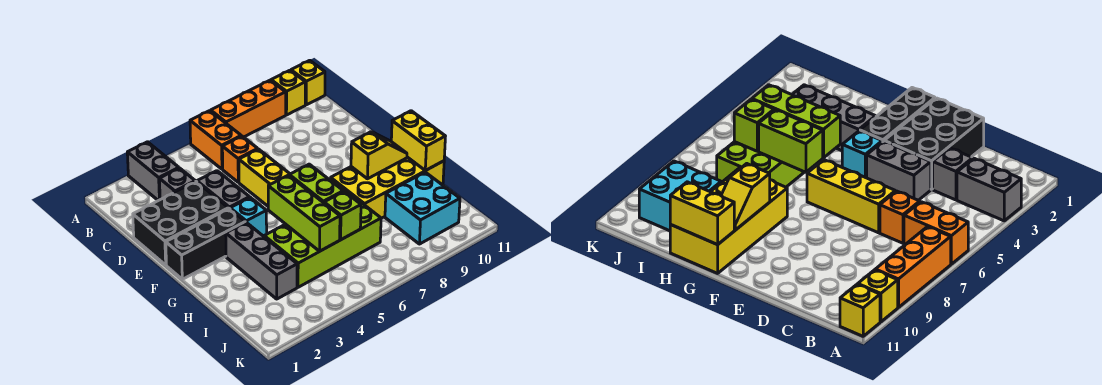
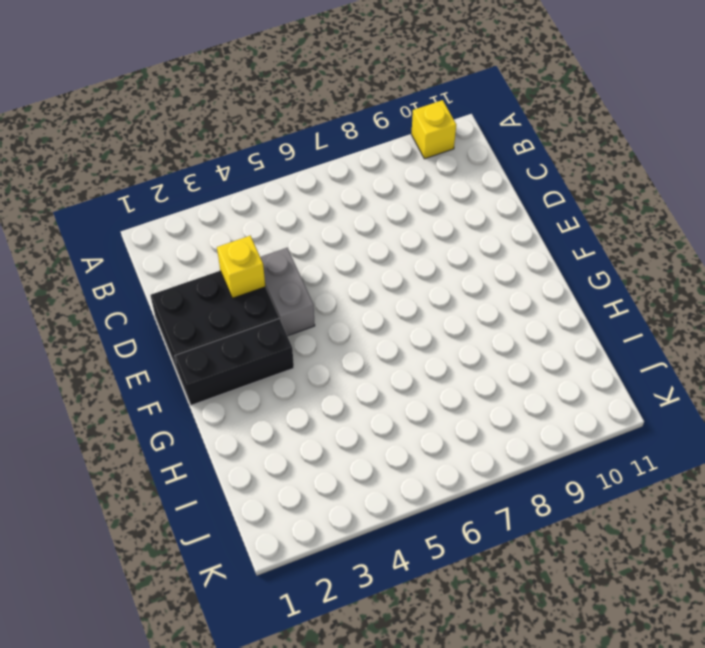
yellow 1x1 brick [217,236,265,298] -> yellow 1x1 brick moved to [291,60,325,105]
none -> grey 1x2 brick [127,142,179,201]
none -> orange 1x2 brick [190,111,241,169]
none -> orange 1x3 brick [211,80,286,137]

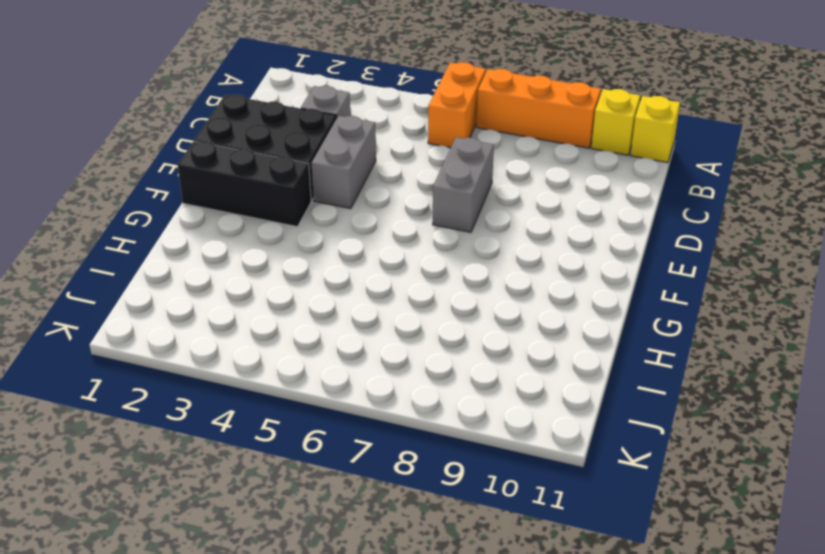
grey 1x2 brick [433,137,494,232] -> grey 1x2 brick moved to [127,142,179,201]
none -> orange 1x1 brick [222,136,258,182]
none -> yellow 1x3 brick [239,149,290,206]
none -> cyan 1x1 brick [230,197,267,236]

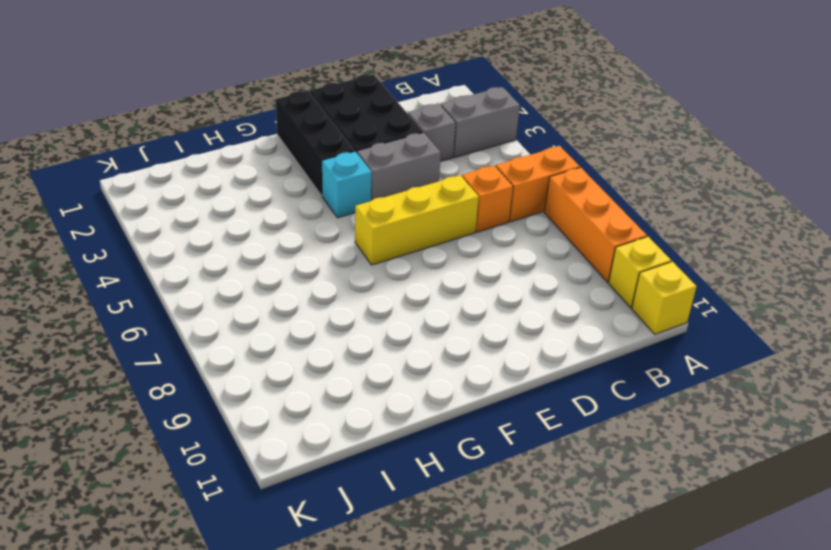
none -> grey 1x3 brick [226,222,297,299]
none -> yellow 2x4 brick [330,157,444,218]
none -> lime 2x4 brick [264,192,381,287]

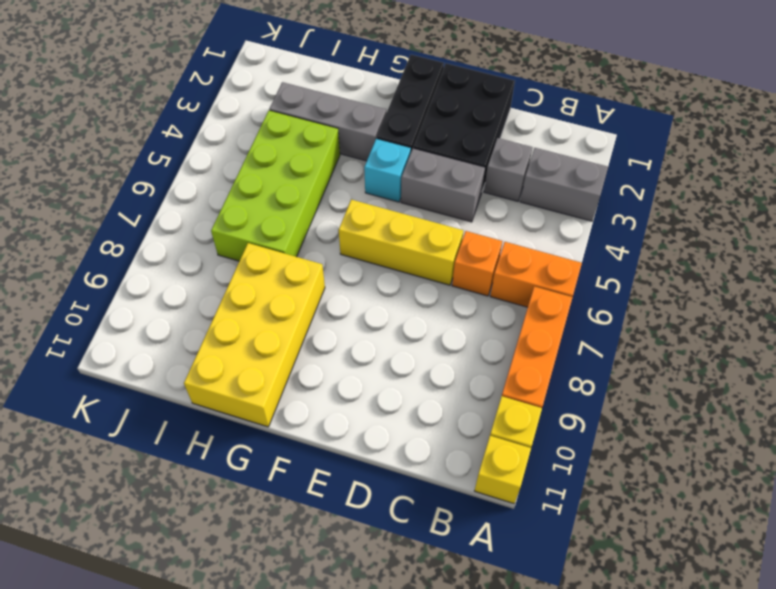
none -> cyan 2x2 brick [385,172,460,244]
none -> lime 1x3 brick [268,175,340,251]
none -> lime 1x2 brick [289,164,343,203]

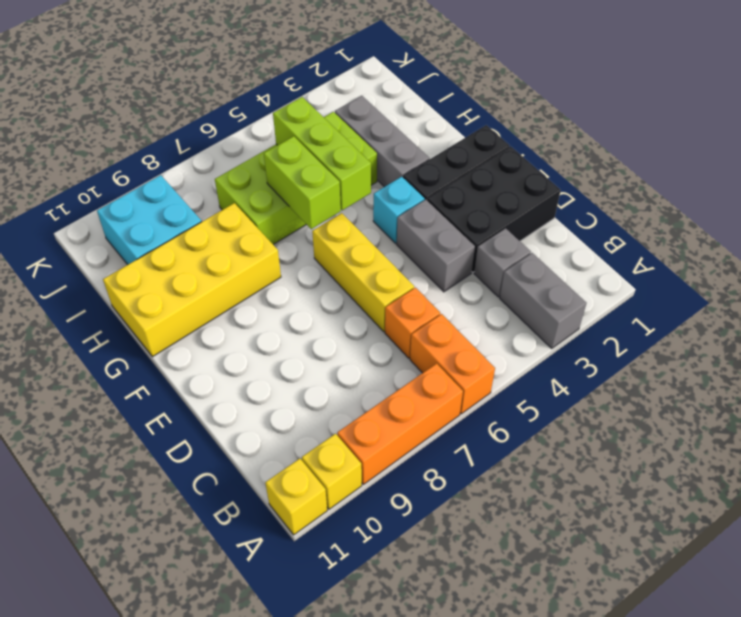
none -> yellow 1x2 slope [351,132,407,179]
none -> yellow 1x2 brick [391,111,445,171]
none -> lime 1x1 brick [324,192,361,240]

